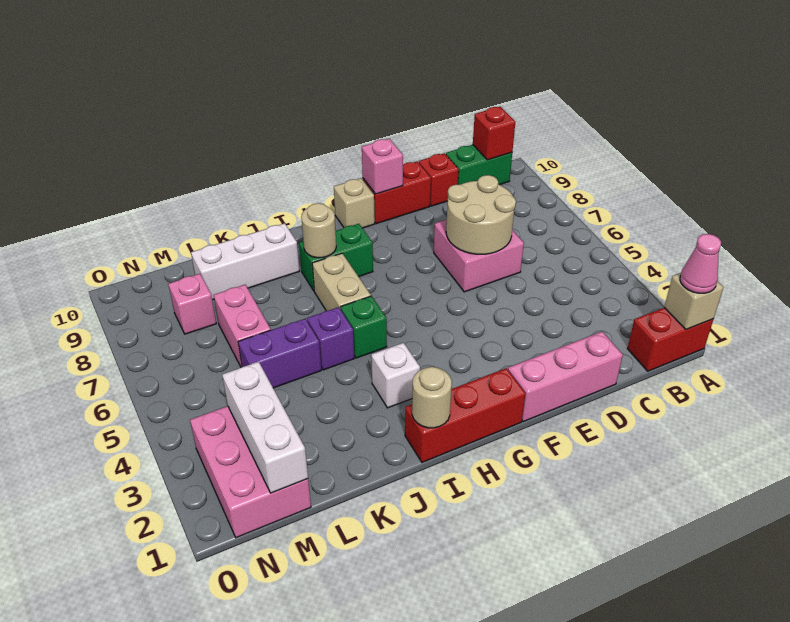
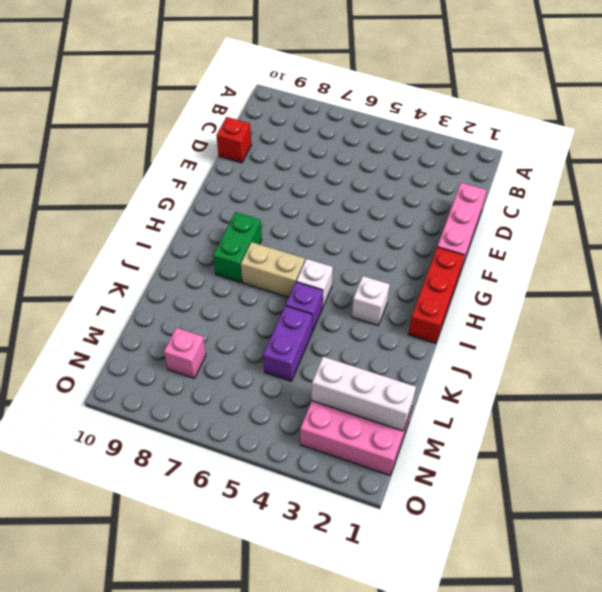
white 1x1 brick [296,259,333,308] -> green 1x1 brick [341,296,387,358]
none -> red 1x2 brick [627,308,713,371]
none -> green 1x2 brick [446,145,512,185]
none -> pink 2x2 brick [434,220,524,292]

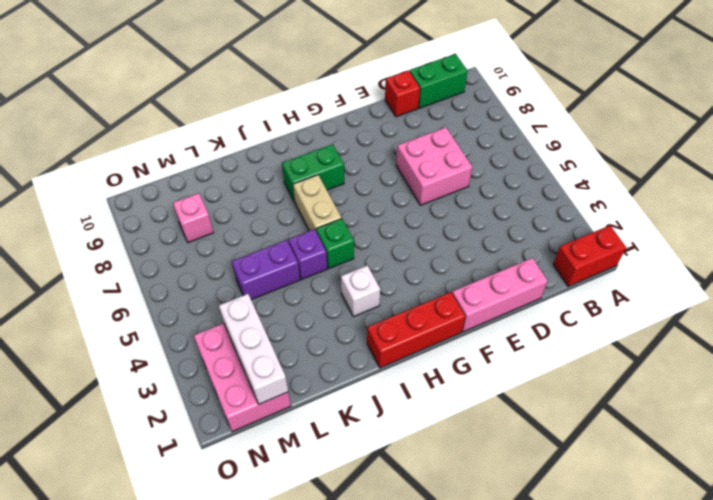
none -> red 1x2 brick [363,161,431,224]
none -> tan 1x1 brick [334,178,375,228]
none -> white 1x3 brick [191,223,299,300]

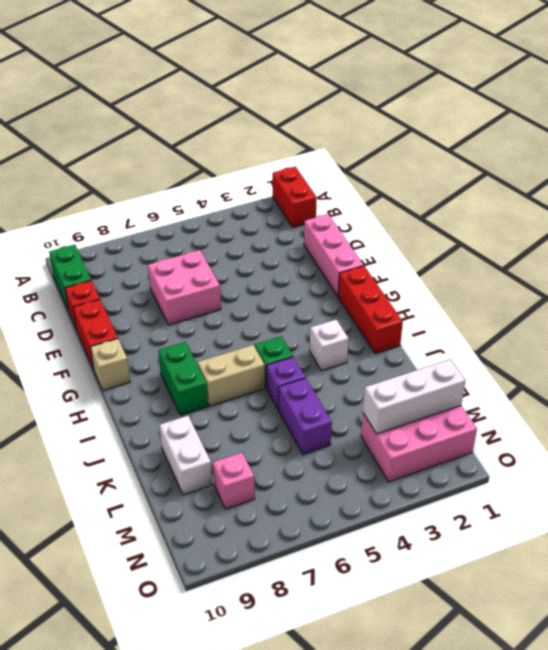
white 1x2 brick [160,416,212,495] -> white 1x3 brick [191,223,299,300]
none -> pink 1x2 brick [214,285,271,367]
none -> tan 1x1 brick [664,273,724,329]
none -> red 1x1 brick [473,107,515,160]

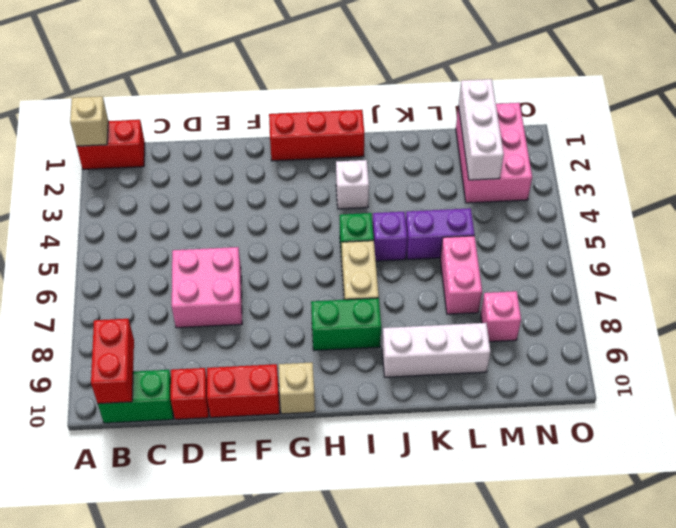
red 1x2 brick [91,319,134,404] -> red 1x1 brick [473,107,515,160]
none -> pink 1x3 brick [508,332,623,422]
none -> tan 2x2 round brick [446,175,516,254]
none -> pink 1x1 brick [362,139,403,194]

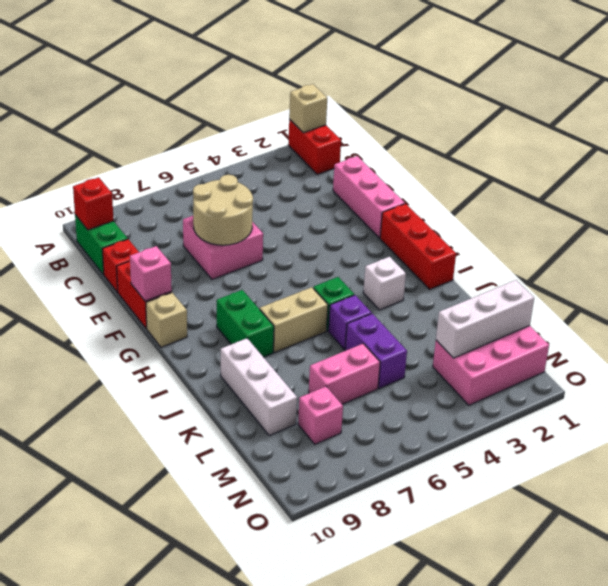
none -> tan 1x1 round brick [412,367,452,428]
none -> tan 1x1 round brick [301,203,336,258]
none -> pink 1x1 cone [680,234,721,293]

